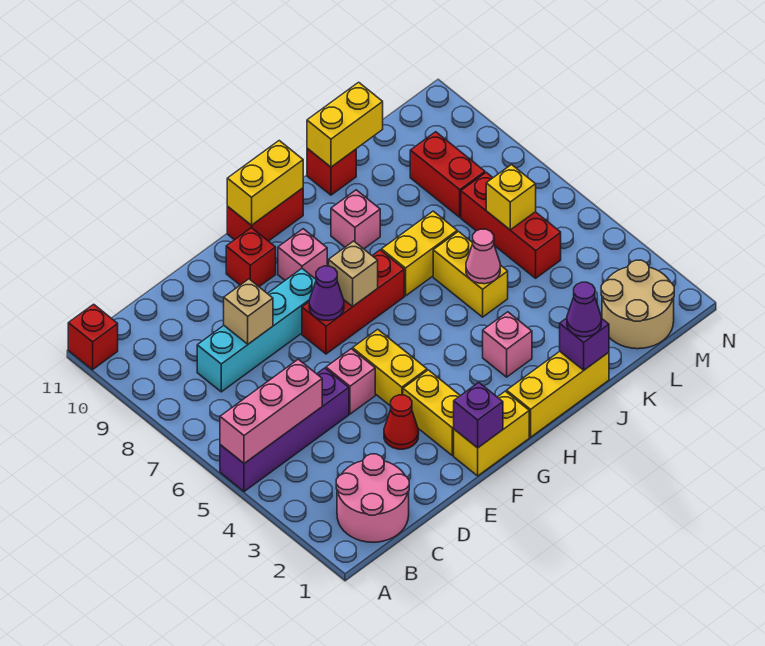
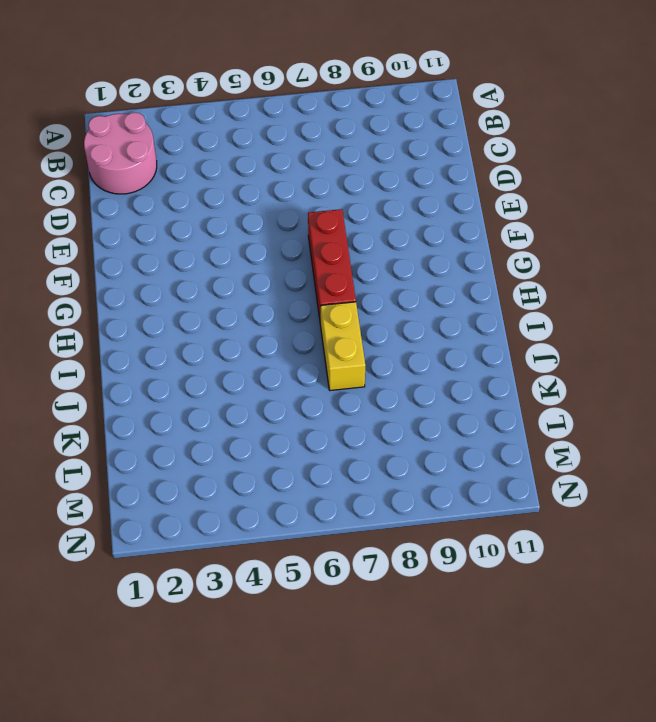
none -> purple 1x4 brick [220,368,349,492]
none -> red 1x1 brick [68,304,118,370]
none -> cyan 1x4 brick [197,269,316,392]
none -> red 1x1 cone [384,395,419,449]

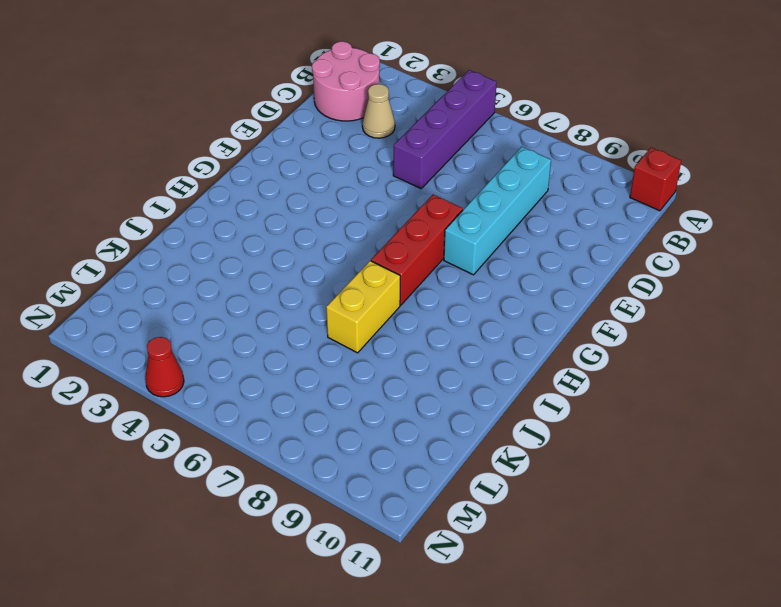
tan 1x1 cone [362,84,395,138] -> none
red 1x1 cone [145,337,184,397] -> red 1x1 cone moved to [384,395,419,449]
none -> pink 1x1 brick [326,349,375,414]
none -> yellow 1x2 brick [454,391,529,476]
none -> yellow 1x2 brick [403,370,460,456]
none -> yellow 1x2 brick [353,329,427,406]

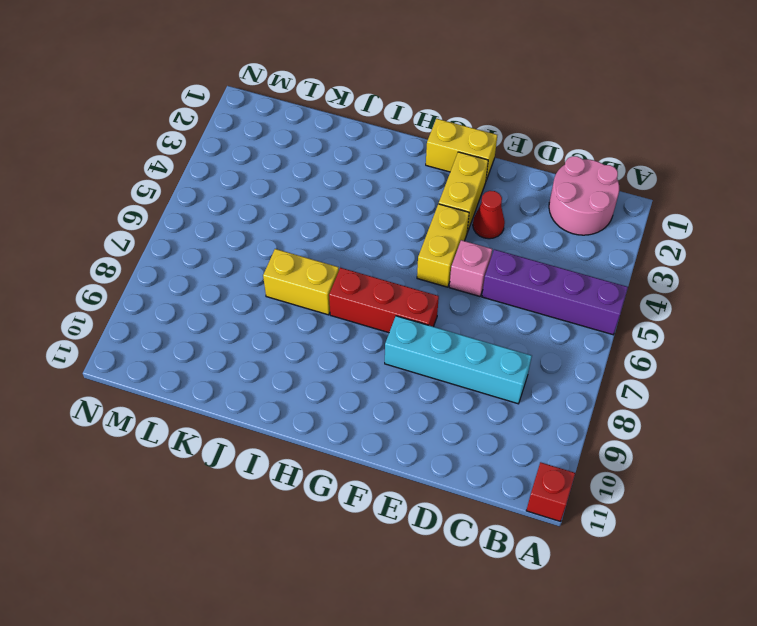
none -> red 1x1 brick [226,228,276,287]
none -> pink 1x1 brick [278,229,327,280]
none -> red 1x2 brick [227,188,303,241]
none -> yellow 1x3 brick [507,352,609,437]

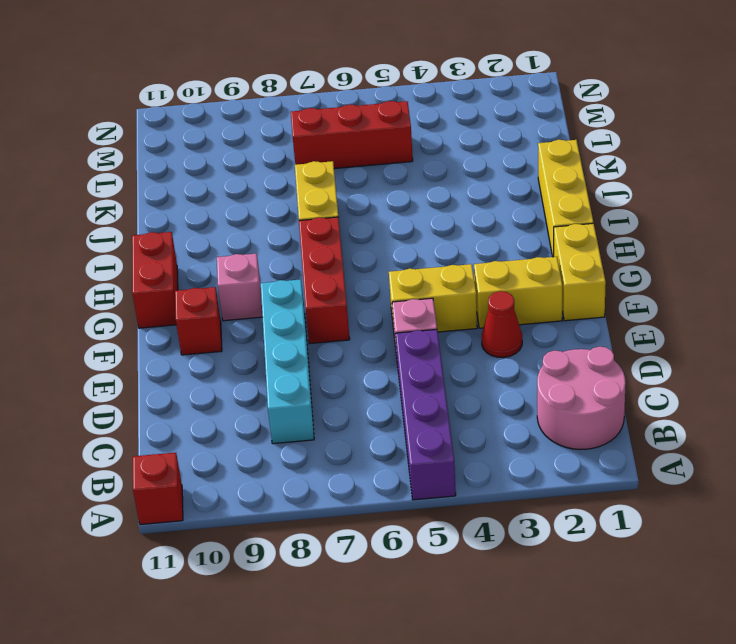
none -> pink 1x1 brick [483,312,532,377]
none -> pink 1x1 brick [331,190,380,249]
none -> yellow 1x2 brick [433,232,508,317]
none -> red 1x1 brick [307,148,356,195]

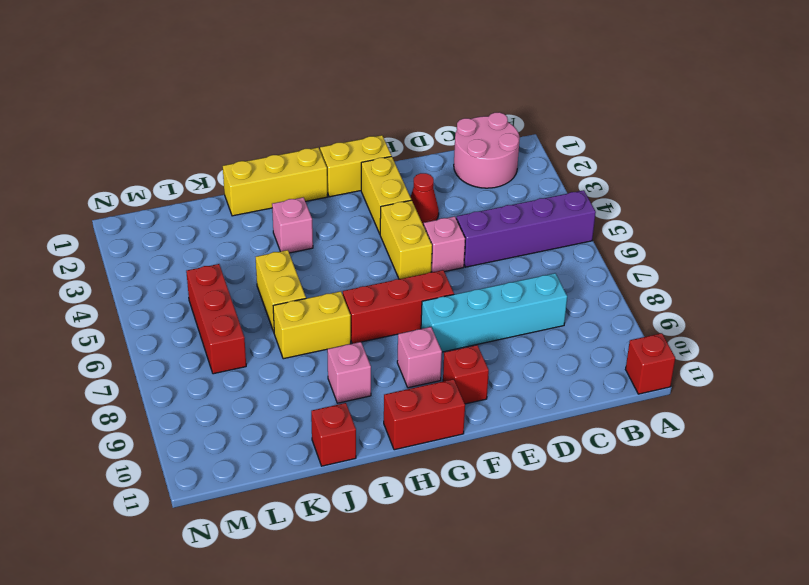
none -> tan 2x2 round brick [601,260,674,349]
none -> red 1x2 brick [410,132,485,217]
none -> pink 1x3 brick [220,359,322,463]
none -> tan 1x1 brick [224,279,273,344]

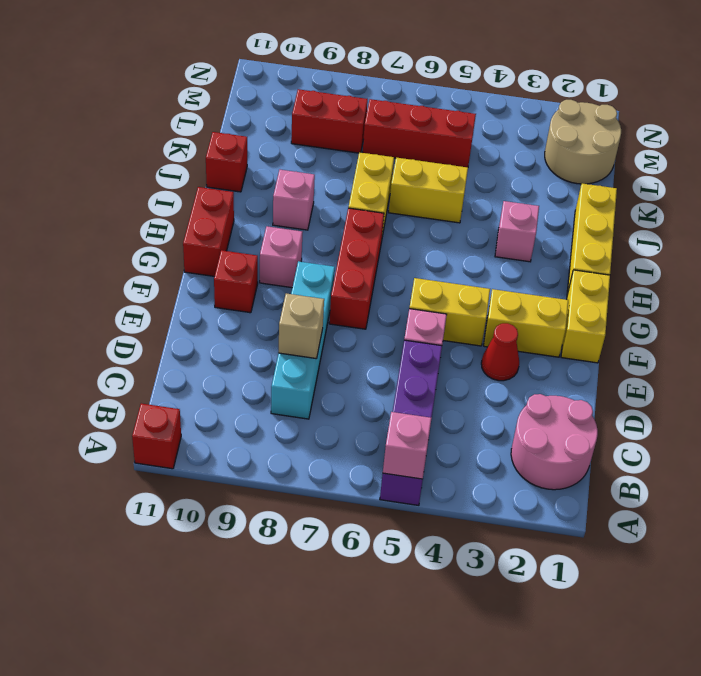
pink 1x1 brick [383,412,432,479] -> pink 1x3 brick [220,359,322,463]
none -> purple 1x1 brick [454,383,503,448]
none -> purple 1x1 cone [309,266,344,320]
none -> tan 1x1 brick [329,241,378,306]
none -> yellow 1x2 brick [227,141,303,225]

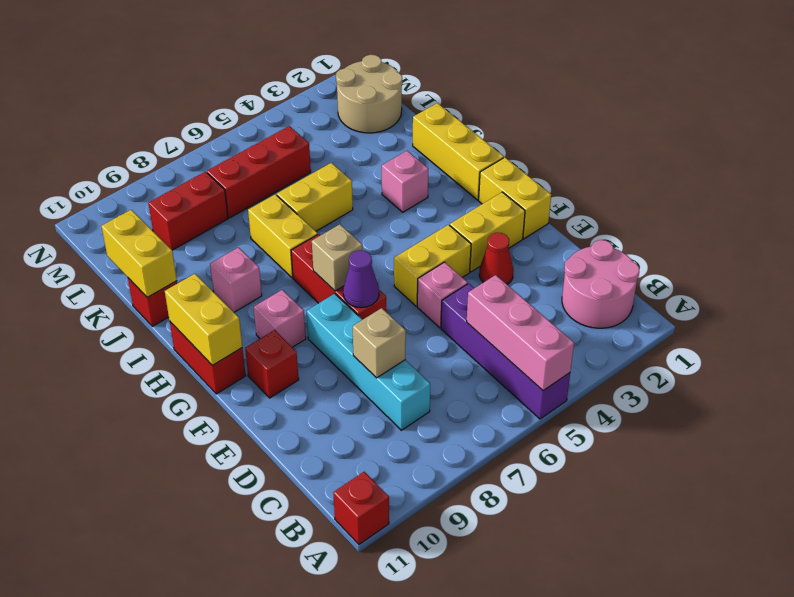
none -> purple 1x1 brick [454,383,503,448]
none -> purple 1x1 brick [560,318,609,370]
none -> pink 1x1 cone [466,229,500,284]
none -> yellow 1x1 brick [486,165,536,230]

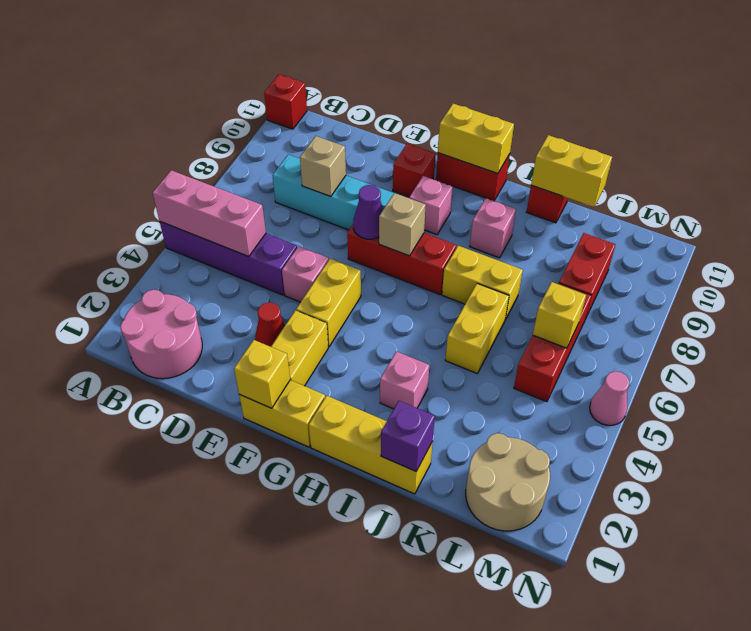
yellow 1x1 brick [234,340,290,408] -> purple 1x1 brick [454,383,503,448]
pink 1x1 cone [590,371,629,425] -> pink 1x1 cone moved to [466,229,500,284]
none -> purple 1x1 cone [567,282,602,337]

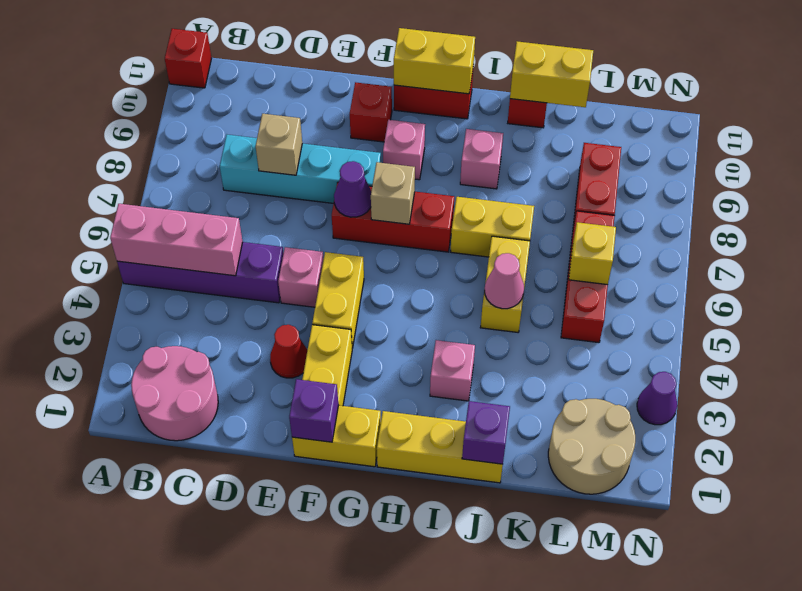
purple 1x1 cone [637,372,677,425] -> purple 1x1 cone moved to [567,282,602,337]

